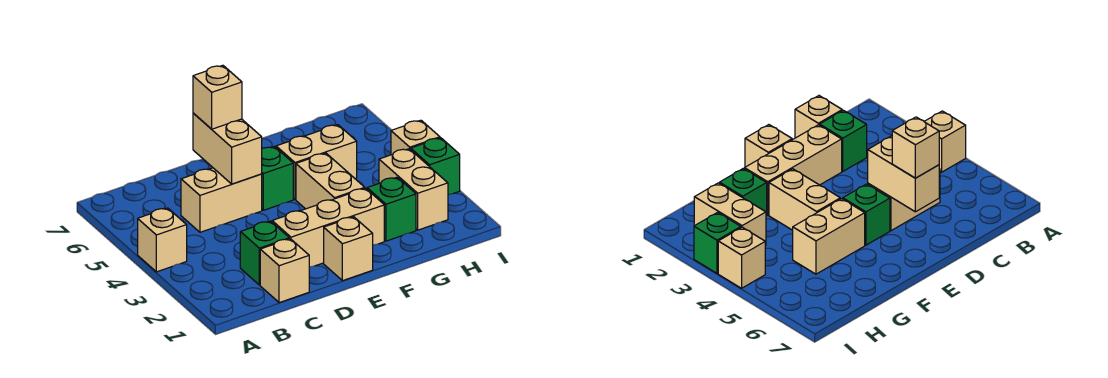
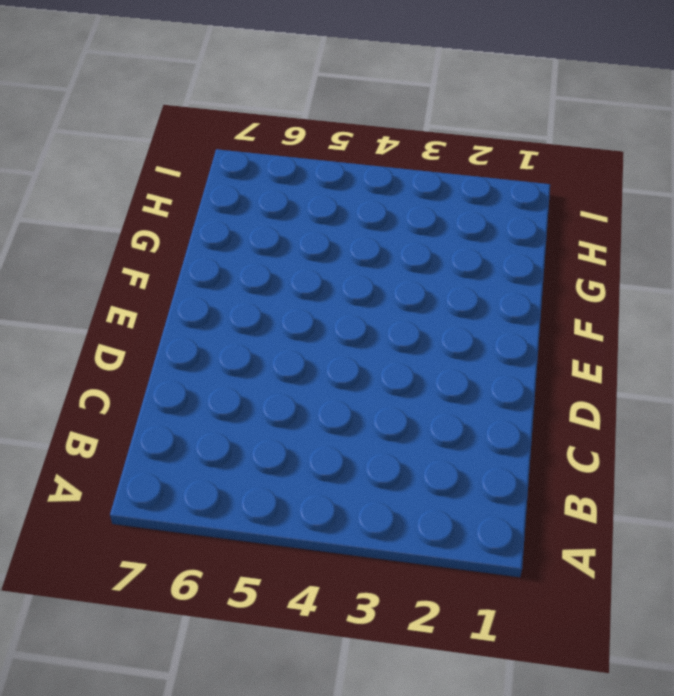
none -> tan 1x1 brick [138,208,187,272]
none -> tan 1x1 brick [260,239,309,303]
none -> green 1x1 brick [240,221,289,285]

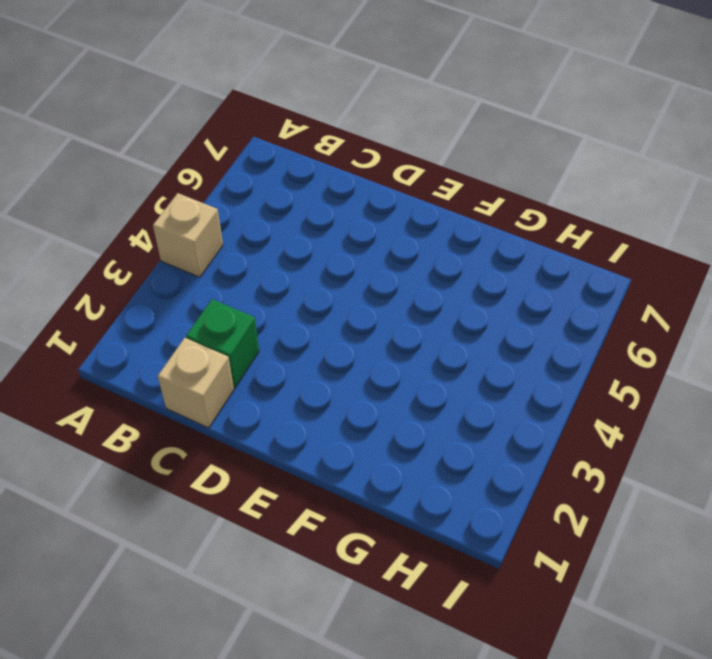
none -> tan 1x2 brick [181,168,262,232]
none -> tan 1x3 brick [272,188,384,267]
none -> tan 1x1 brick [324,217,373,281]

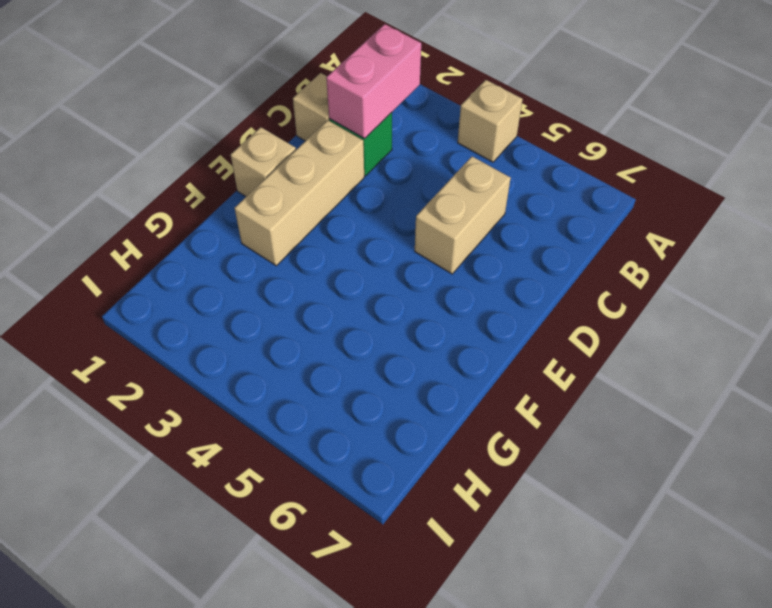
pink 1x2 brick [326,24,421,139] -> none
none -> green 1x1 brick [262,147,293,210]
none -> tan 1x2 brick [296,153,365,209]
none -> tan 1x2 brick [276,125,357,199]

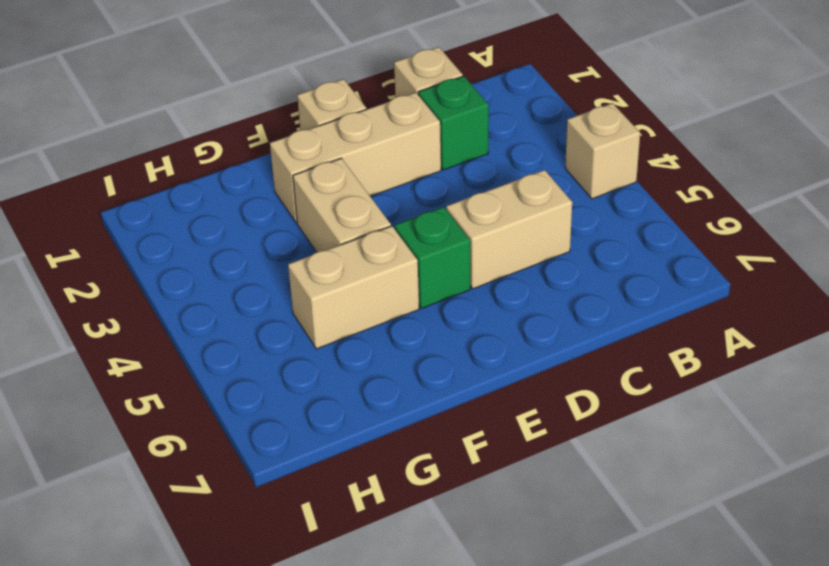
none -> green 1x1 brick [367,177,416,241]
none -> tan 1x2 brick [379,149,448,230]
none -> green 1x1 brick [411,138,460,195]

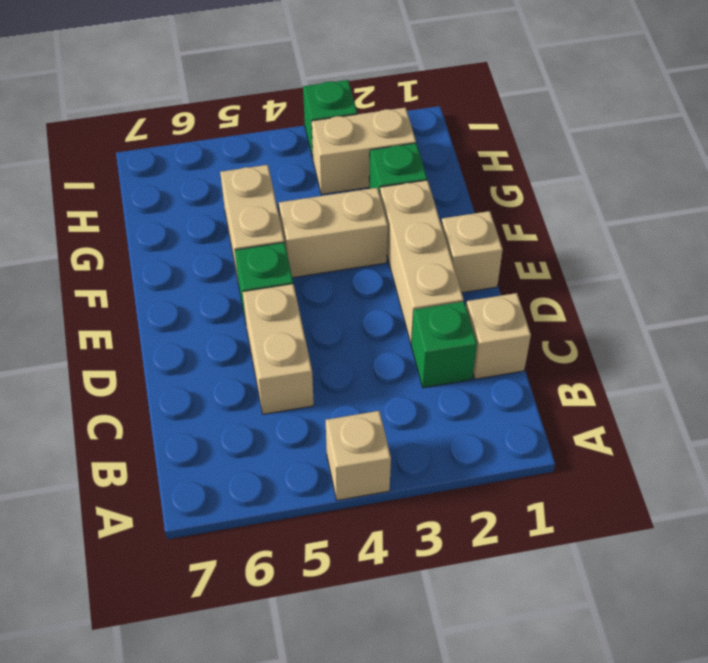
none -> tan 1x1 brick [391,120,440,155]
none -> tan 1x2 brick [193,113,262,184]
none -> tan 1x1 brick [193,65,242,129]

